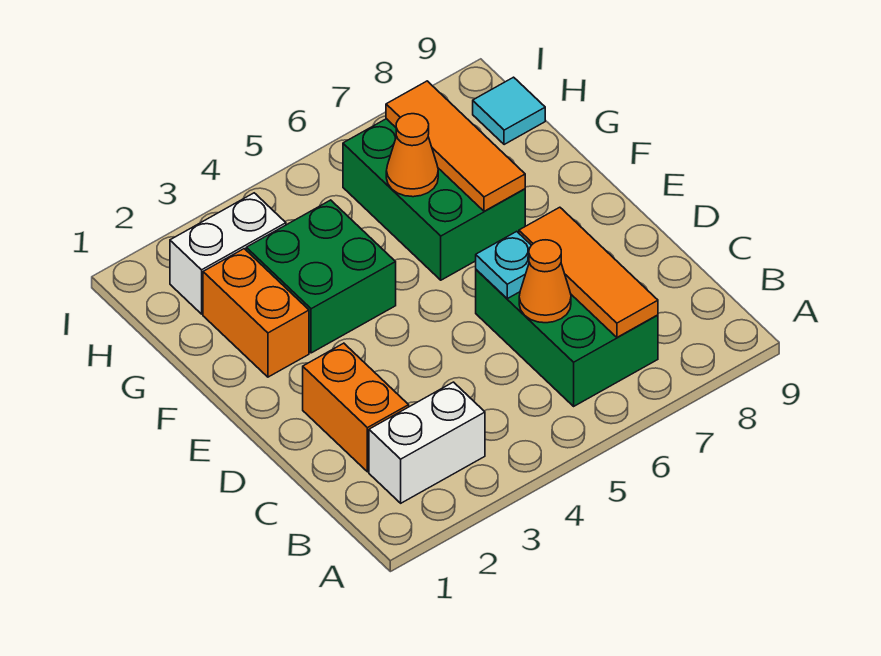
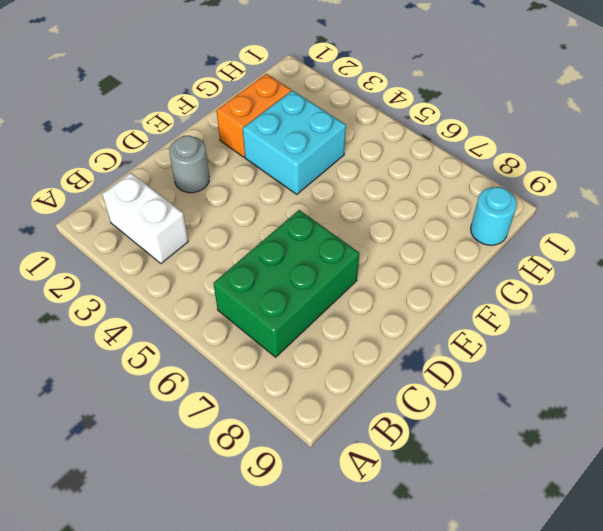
grey 1x1 round brick [169,136,209,193] -> orange 1x2 brick [303,343,409,472]
cyan 2x2 brick [243,91,346,194] -> green 2x2 brick [246,200,396,353]
cyan 1x1 round brick [471,187,517,245] -> cyan 1x1 tile [473,77,545,145]
none -> green 2x3 brick [343,119,525,280]
none -> white 1x2 brick [170,193,286,314]
none -> orange 1x3 tile [519,207,658,337]

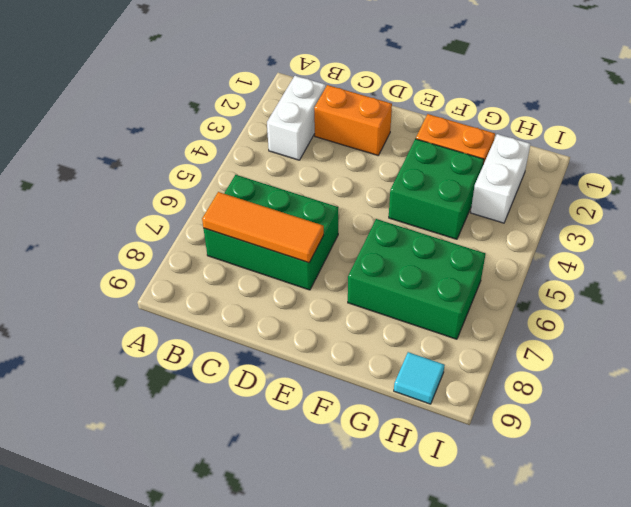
none -> orange 1x1 cone [519,240,571,323]
none -> cyan 1x1 plate [476,231,531,299]
none -> orange 1x3 tile [386,81,525,211]

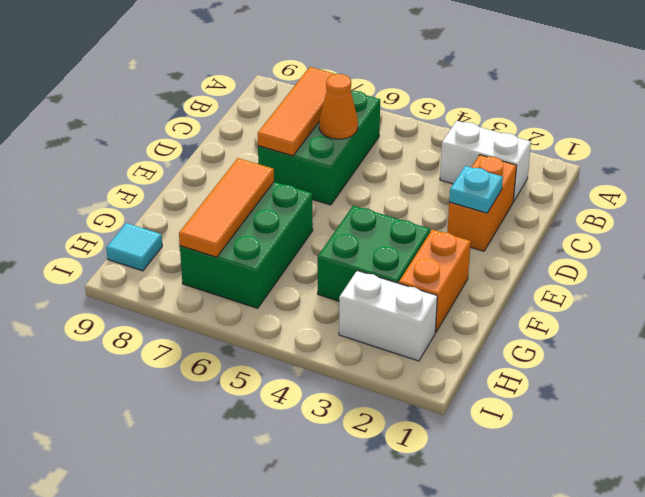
cyan 1x1 plate [449,166,503,213] -> cyan 1x1 plate moved to [476,231,531,299]
none -> orange 1x1 cone [386,114,438,197]

